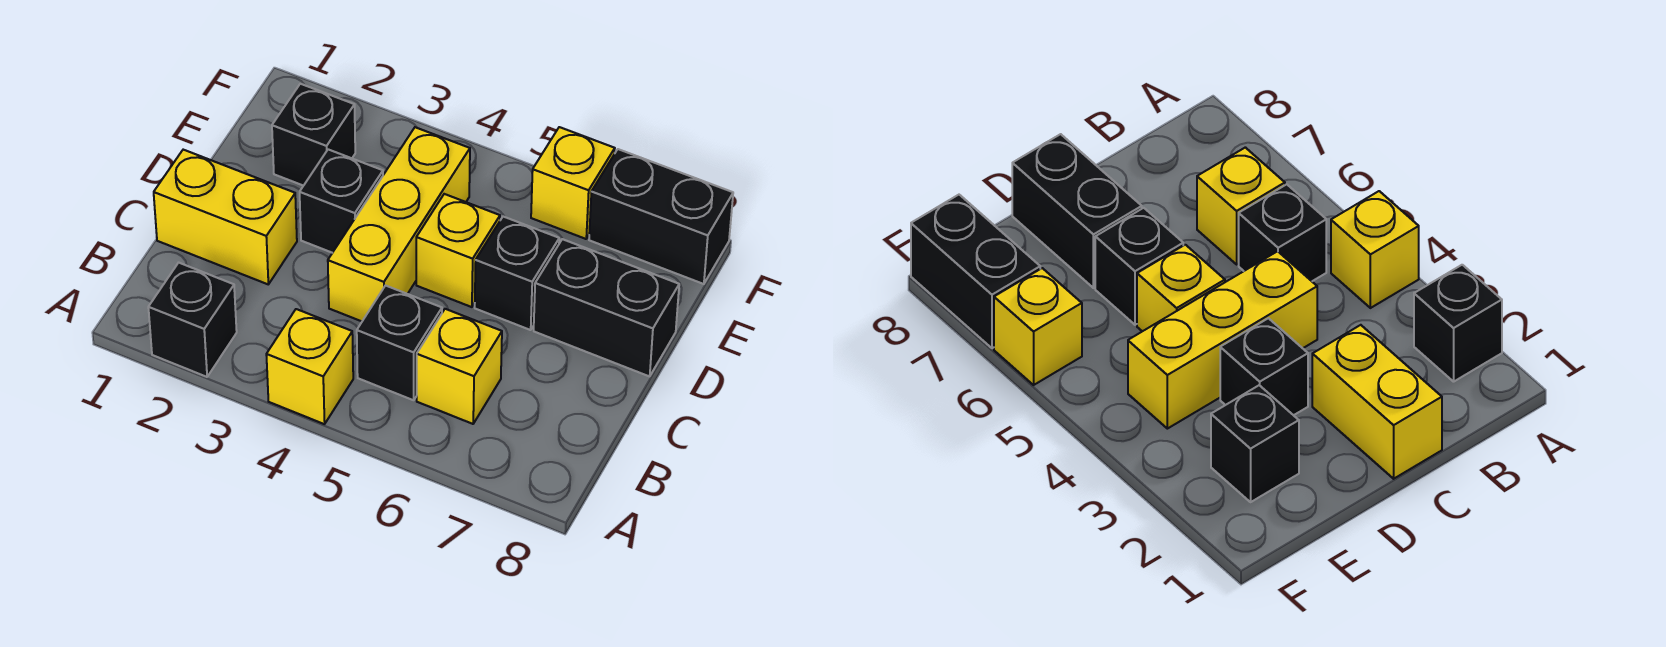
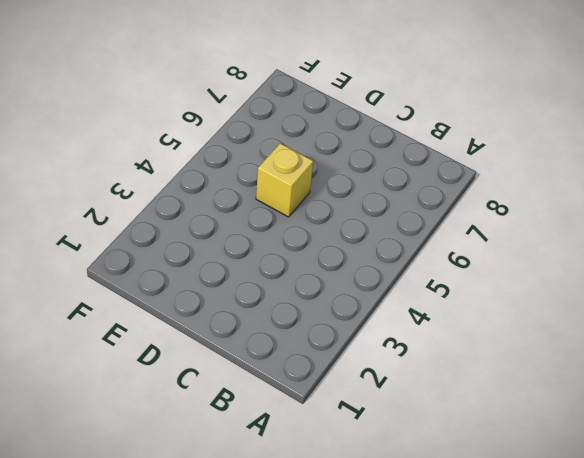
none -> black 1x1 brick [148,263,237,377]
none -> yellow 1x1 brick [266,309,353,424]
none -> black 1x1 brick [357,286,442,400]

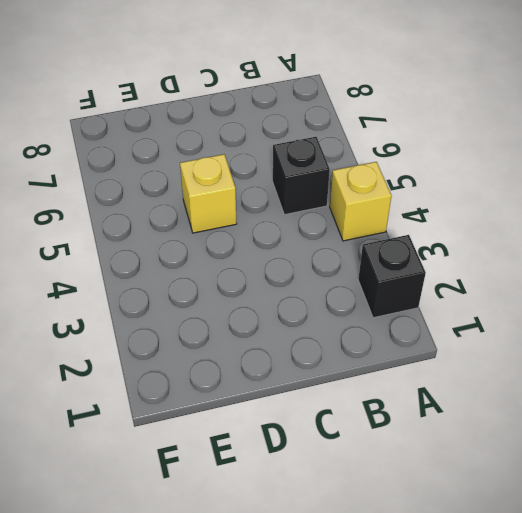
none -> yellow 1x1 brick [417,309,502,424]
none -> yellow 1x2 brick [154,150,297,284]
none -> yellow 1x3 brick [328,127,470,321]

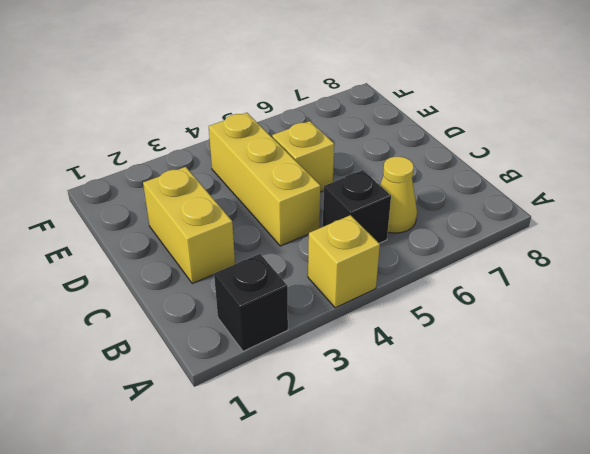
yellow 1x1 cone [380,157,417,233] -> yellow 1x1 brick [417,309,502,424]
yellow 1x2 brick [143,167,235,284] -> yellow 1x2 brick turned to [154,150,297,284]
none -> black 1x1 brick [300,149,383,253]
none -> black 1x1 brick [475,217,559,330]
none -> black 1x2 brick [534,239,679,376]

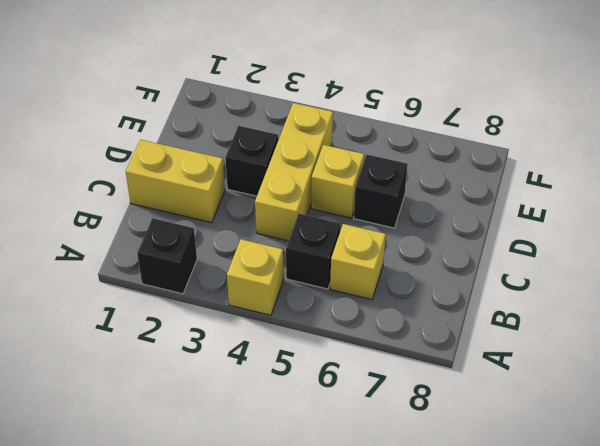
none -> black 1x2 brick [534,239,679,376]
none -> black 1x1 brick [272,84,355,186]
none -> yellow 1x1 brick [531,127,615,239]

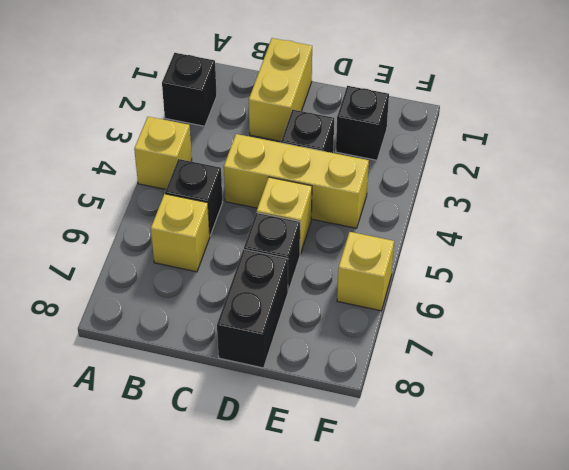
none -> black 1x2 brick [589,149,733,284]

